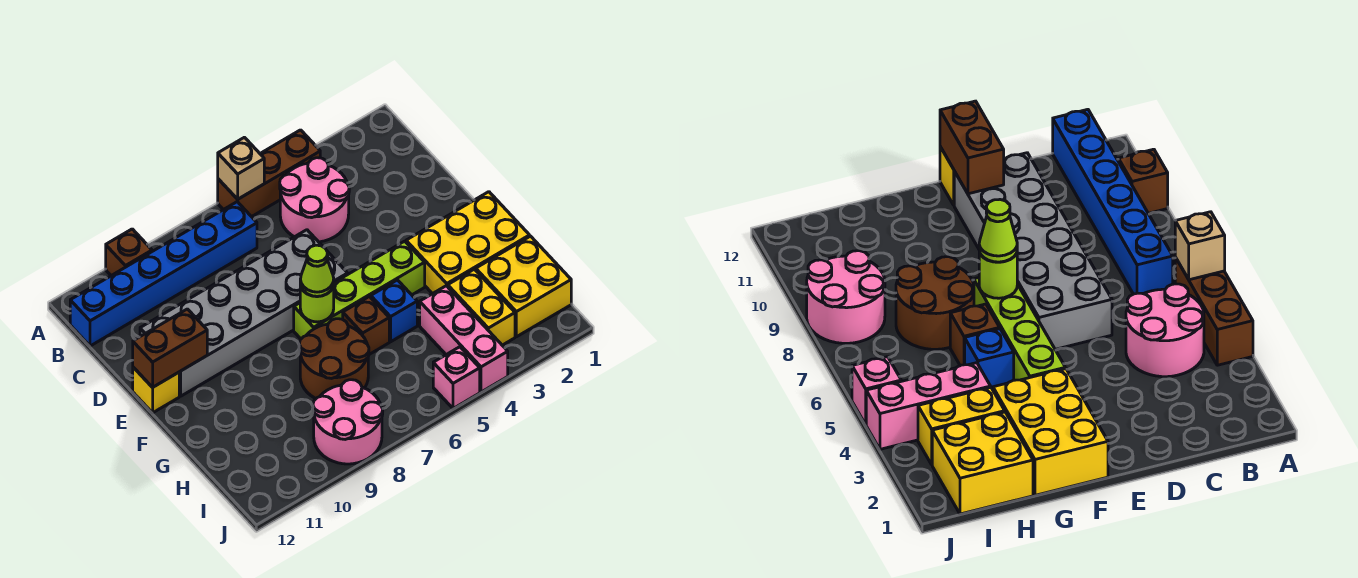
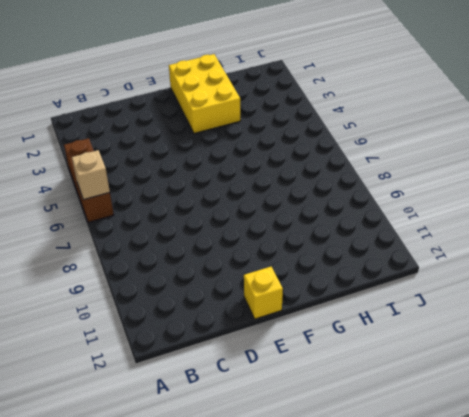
none -> brown 1x1 brick [106,229,152,276]
none -> pink 2x2 round brick [280,158,349,242]
none -> blue 1x6 brick [70,202,257,346]

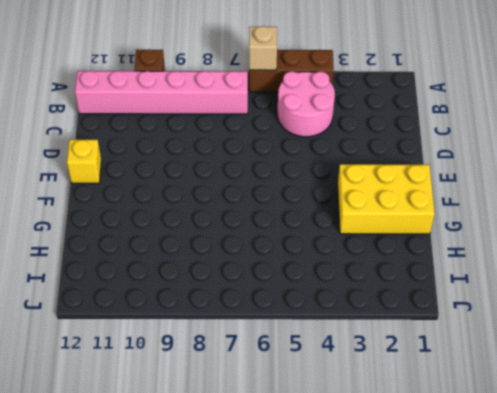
pink 1x6 brick [75,71,248,114] -> blue 1x6 brick [70,202,257,346]
none -> grey 2x6 brick [140,230,348,396]
none -> lime 1x4 brick [294,241,425,339]
none -> blue 1x1 brick [371,280,417,342]

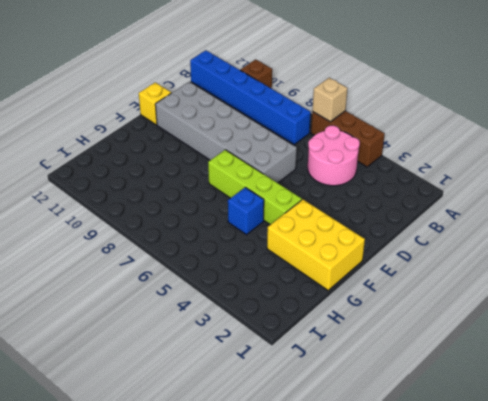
none -> brown 1x1 brick [343,296,389,354]
none -> brown 2x2 round brick [299,319,369,398]
none -> yellow 2x2 brick [476,236,571,337]

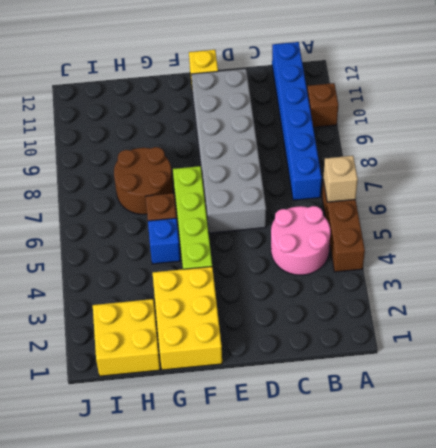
none -> yellow 1x2 brick [448,269,515,345]
none -> pink 1x3 brick [420,286,508,392]
none -> pink 2x2 round brick [313,380,383,464]

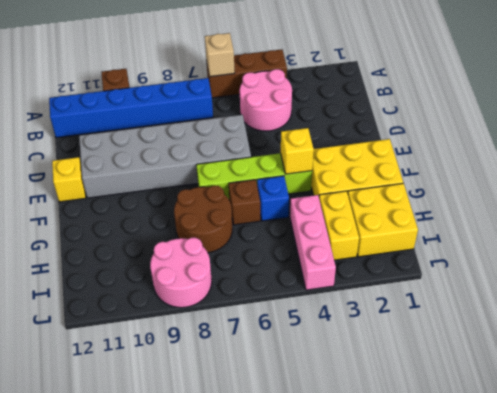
yellow 1x1 brick [281,128,314,174] -> none
none -> pink 1x1 brick [433,347,480,409]
none -> brown 1x2 brick [133,309,207,387]
none -> lime 1x1 round brick [300,284,334,322]

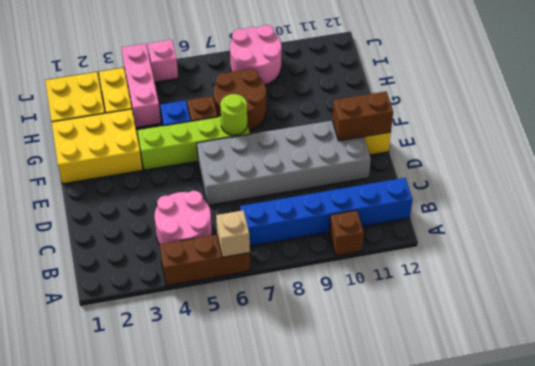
none -> lime 1x1 cone [300,245,334,296]

